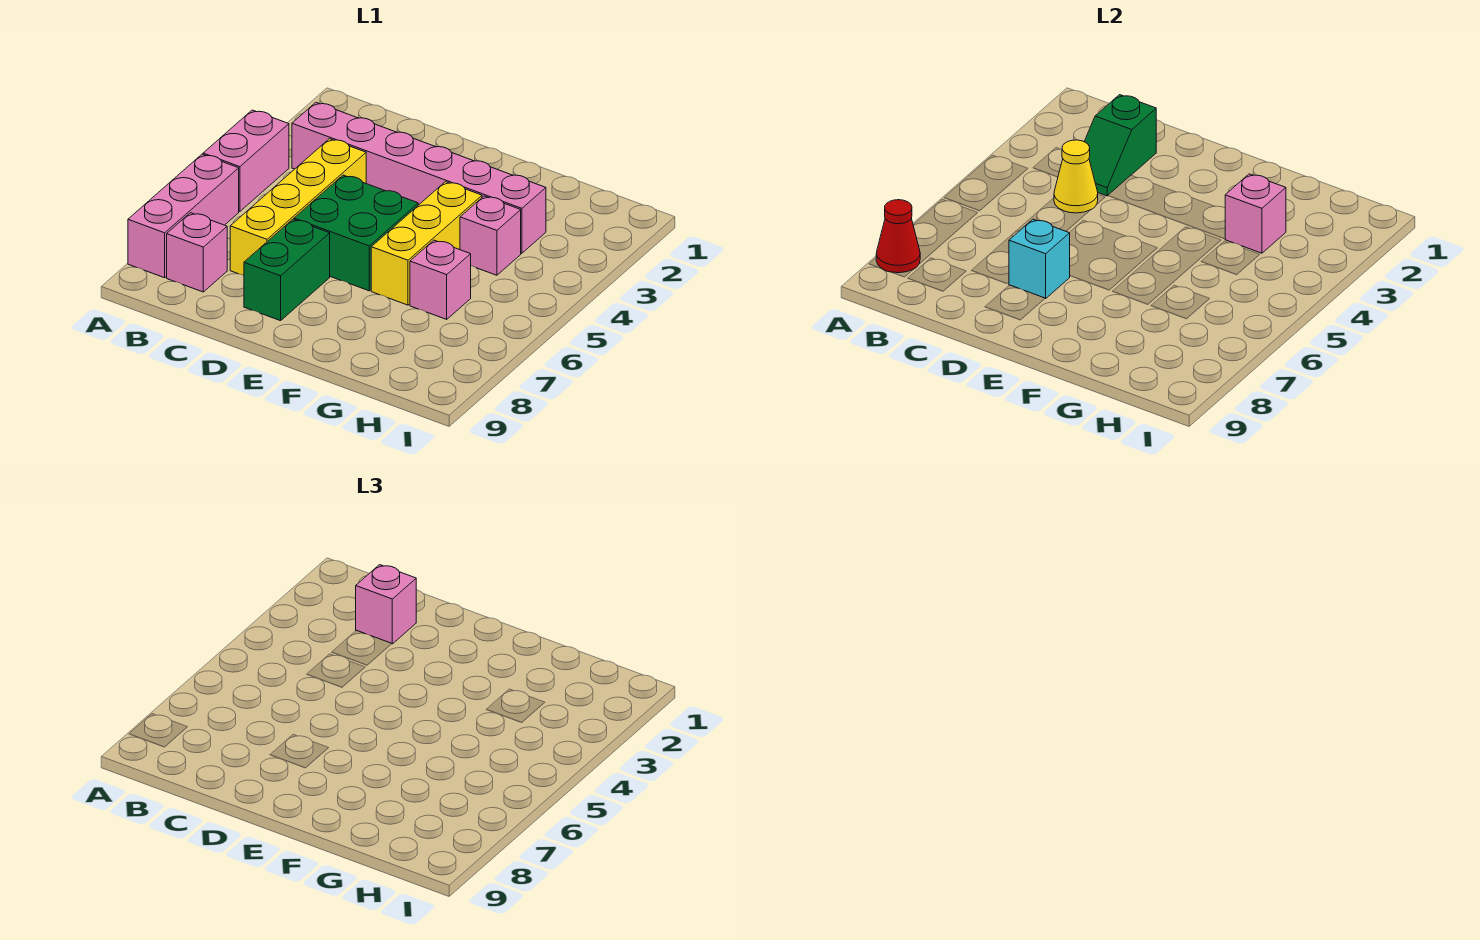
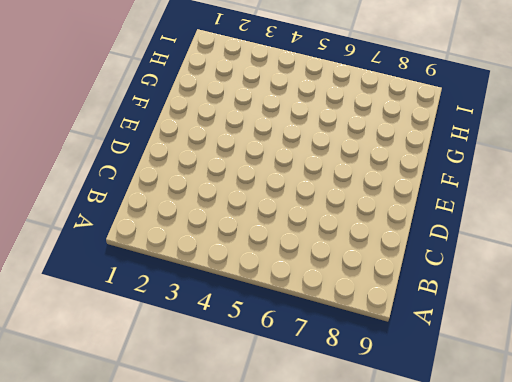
none -> pink 1x2 brick [203,110,289,211]
none -> pink 1x3 brick [128,154,239,278]
none -> pink 1x6 brick [292,103,546,253]

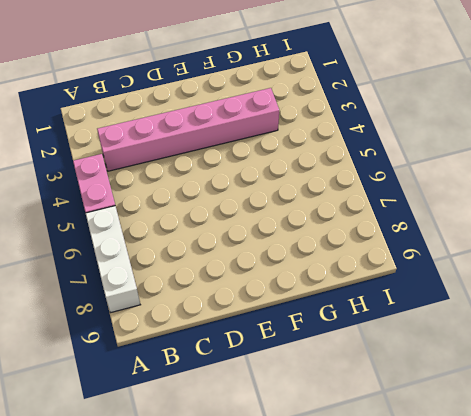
white 1x3 brick [86,206,140,313] -> pink 1x3 brick [128,154,239,278]
none -> pink 1x1 brick [167,213,227,292]
none -> yellow 1x4 brick [230,139,366,275]
none -> green 2x2 brick [294,175,418,291]

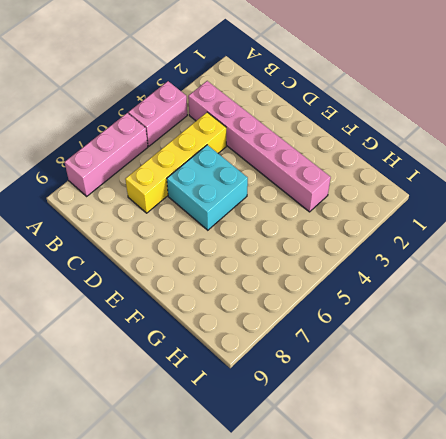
cyan 2x2 brick [167,145,248,230] -> green 2x2 brick [294,175,418,291]
none -> pink 1x1 brick [167,213,227,292]
none -> green 1x2 brick [244,219,330,321]
none -> yellow 1x3 brick [371,182,482,305]

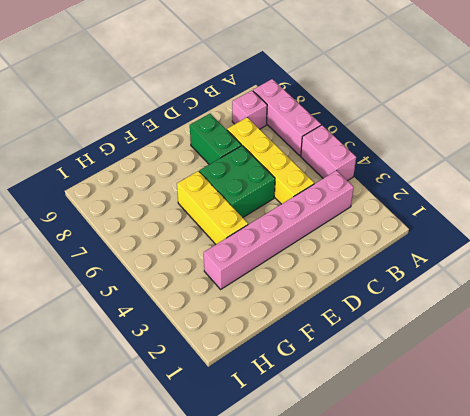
none -> pink 1x1 brick [460,196,521,275]
none -> pink 1x1 brick [410,240,471,319]
none -> red 1x1 cone [876,200,920,273]

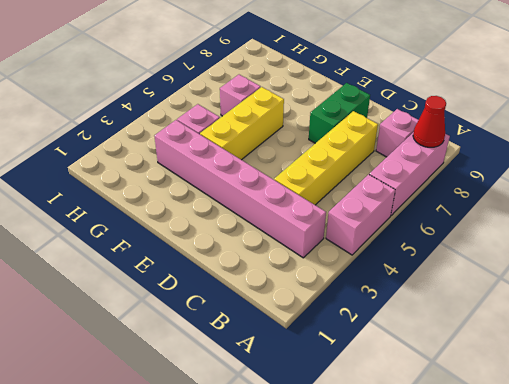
none -> green 2x2 brick [294,175,418,291]
none -> green 1x2 slope [1084,95,1156,196]
none -> yellow 1x1 cone [1054,140,1098,213]

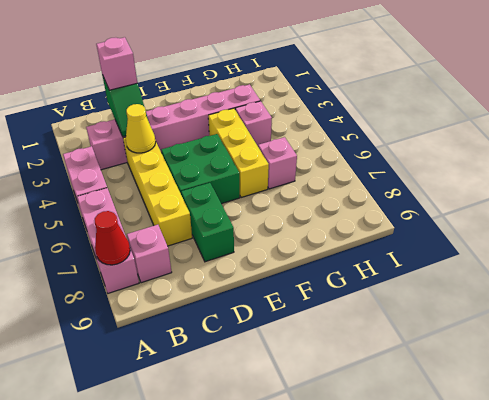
none -> cyan 1x1 brick [1009,219,1070,299]
none -> pink 1x1 brick [1225,174,1286,253]

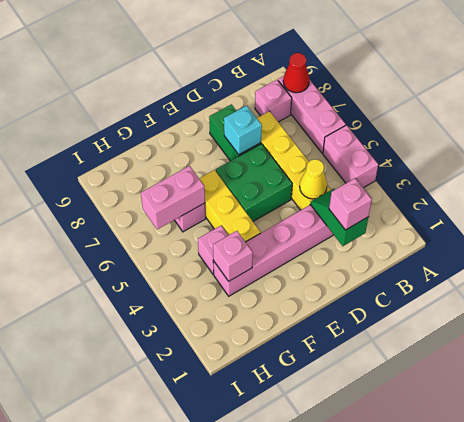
pink 1x2 brick [141,166,205,229] -> none

